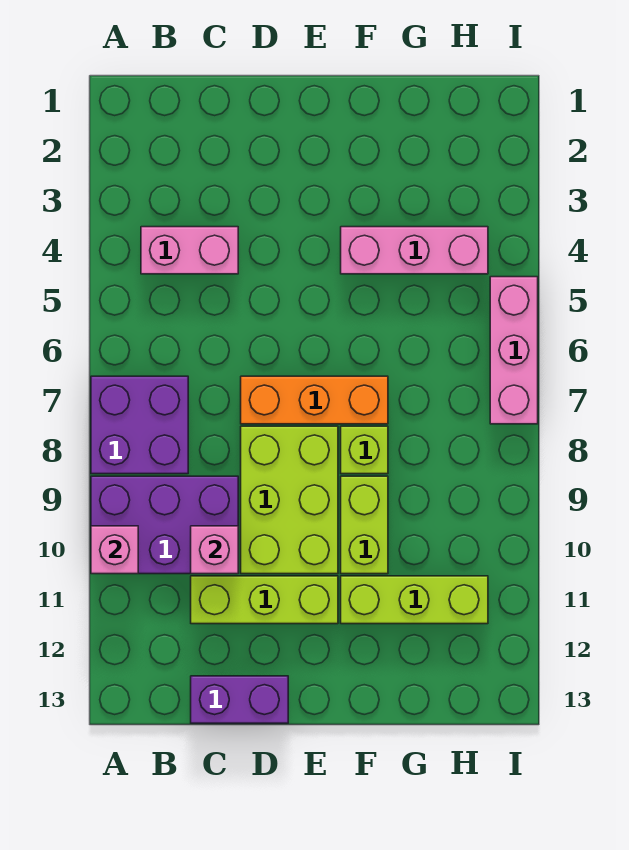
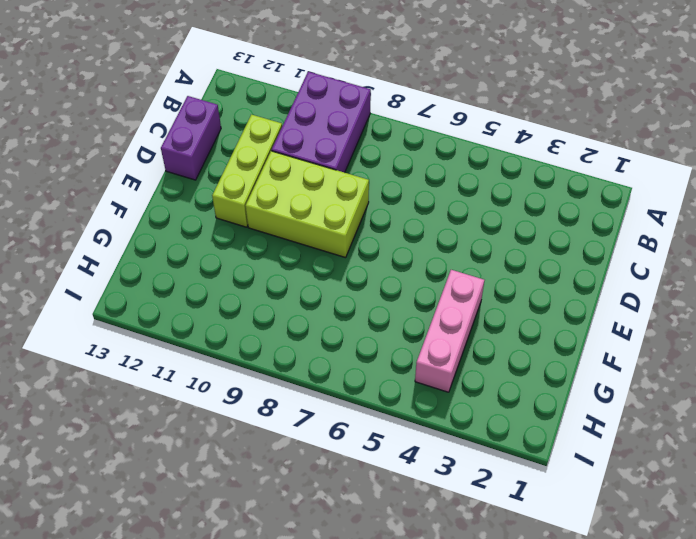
none -> purple 2x2 brick [91,376,188,474]
none -> pink 1x2 brick [141,227,238,274]
none -> orange 1x3 brick [241,376,388,424]

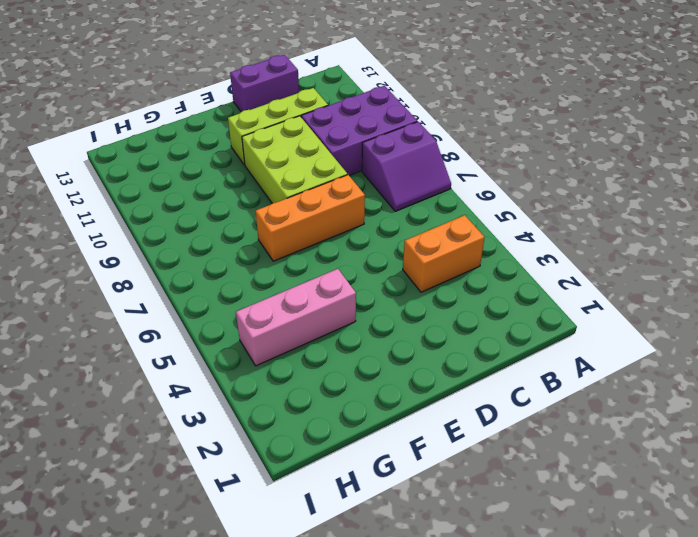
purple 2x2 slope [362,122,451,211] -> purple 2x2 brick [91,376,188,474]
orange 1x2 brick [403,215,485,292] -> pink 1x2 brick [141,227,238,274]
none -> lime 1x1 brick [341,426,388,474]
none -> lime 1x2 brick [341,476,388,574]
none -> lime 1x3 brick [341,576,488,624]

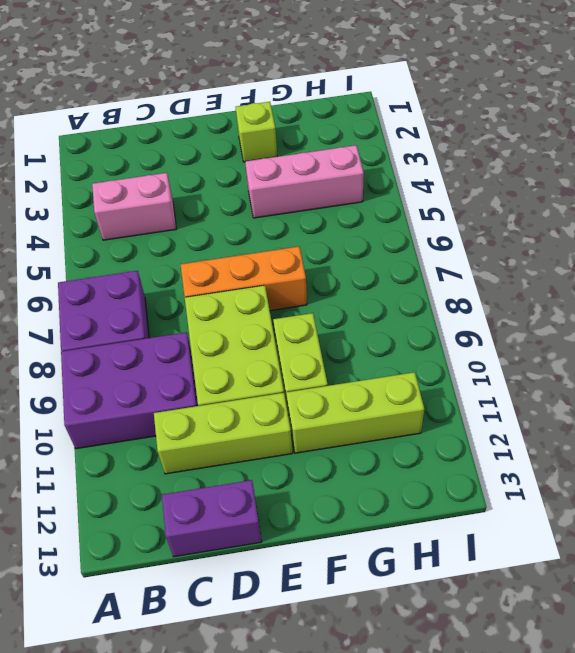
lime 1x1 brick [236,102,277,162] -> lime 1x1 brick moved to [341,426,388,474]
none -> pink 1x3 brick [490,277,538,424]
none -> pink 1x1 brick [91,526,138,574]
none -> pink 1x1 brick [191,526,238,574]

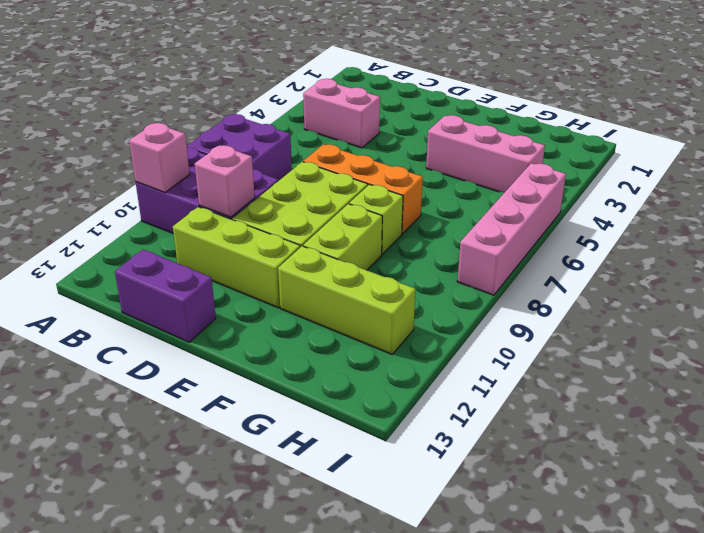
pink 1x4 brick [457,163,566,295] -> pink 1x3 brick [490,277,538,424]

